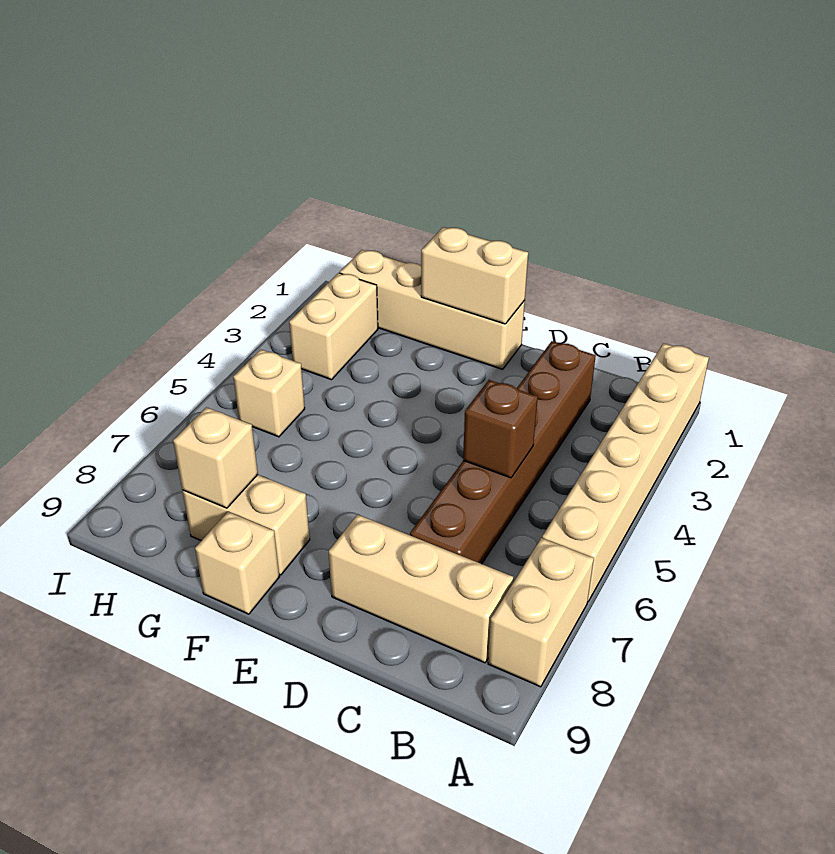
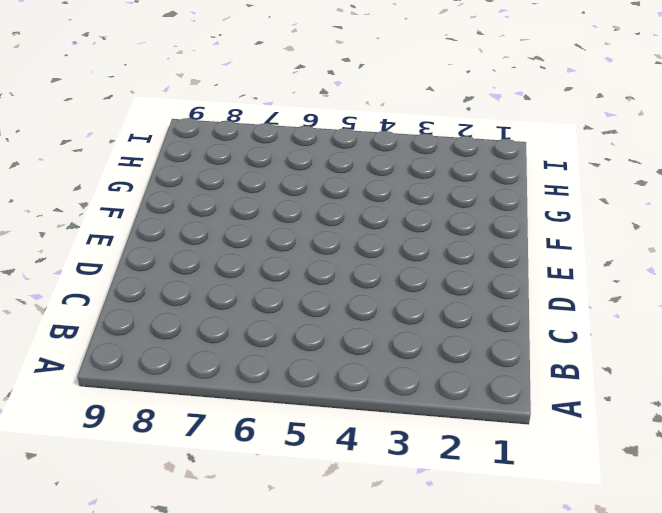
none -> tan 1x6 brick [542,343,709,601]
none -> tan 1x2 brick [488,538,594,687]
none -> tan 1x3 brick [329,515,513,663]

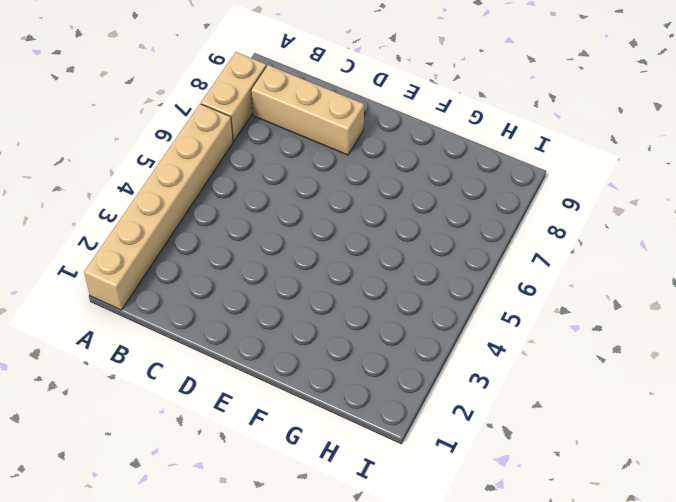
none -> brown 1x6 brick [410,341,596,564]
none -> tan 1x4 brick [340,250,525,369]
none -> tan 1x2 brick [182,475,310,575]

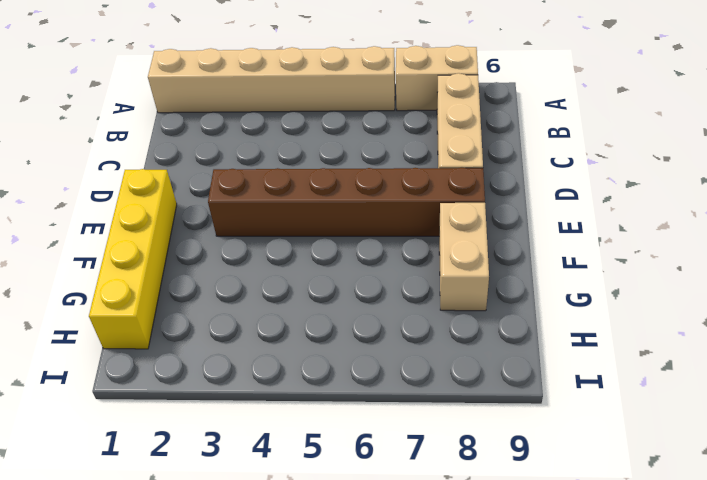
yellow 1x4 brick [89,169,177,349] -> tan 1x4 brick [340,250,525,369]
brown 1x6 brick [208,168,485,236] -> brown 1x6 brick moved to [410,341,596,564]
none -> tan 1x1 brick [195,512,279,614]
none -> tan 1x2 brick [289,273,378,380]
none -> tan 1x1 brick [233,349,305,437]

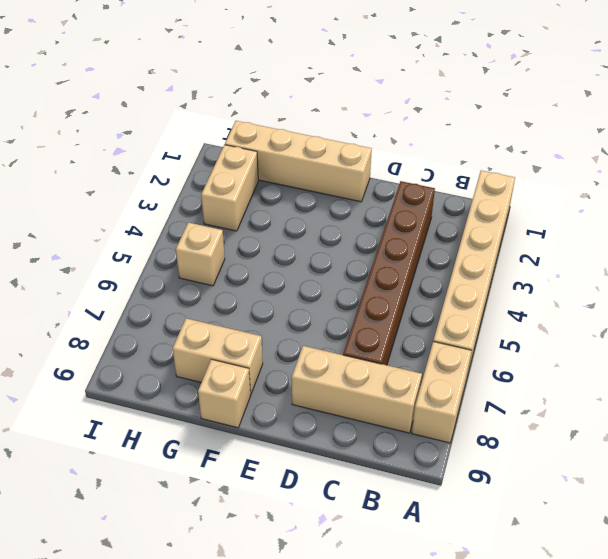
none -> brown 1x1 brick [463,380,538,478]
none -> tan 1x2 brick [421,227,528,324]
none -> tan 1x1 brick [173,407,258,508]

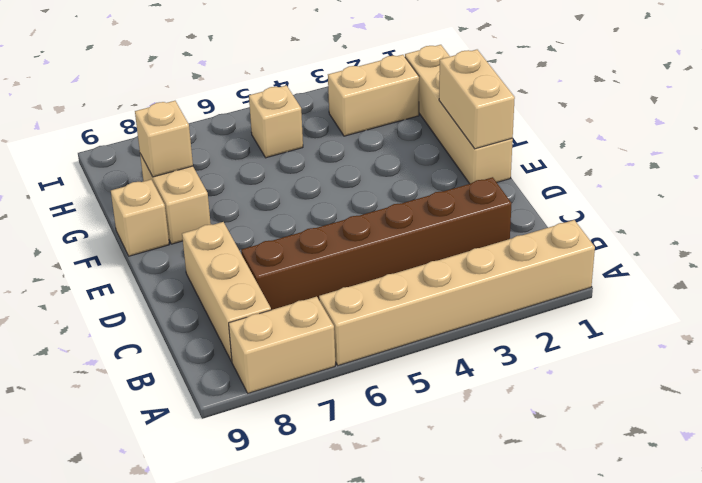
none -> brown 1x1 brick [463,380,538,478]

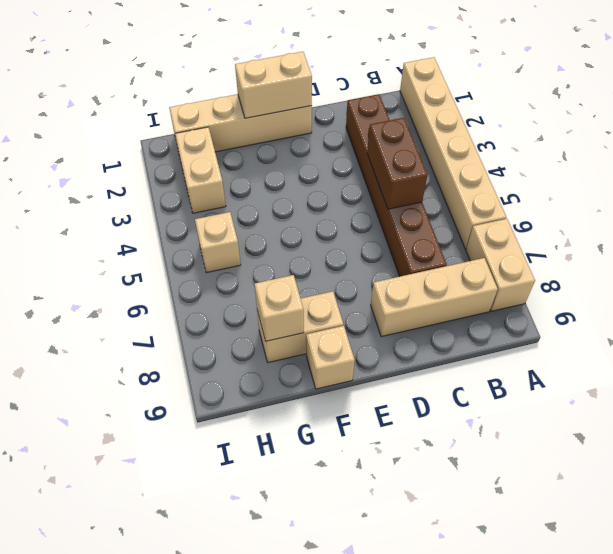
brown 1x2 brick [367,118,427,209] -> brown 1x1 brick [463,380,538,478]

